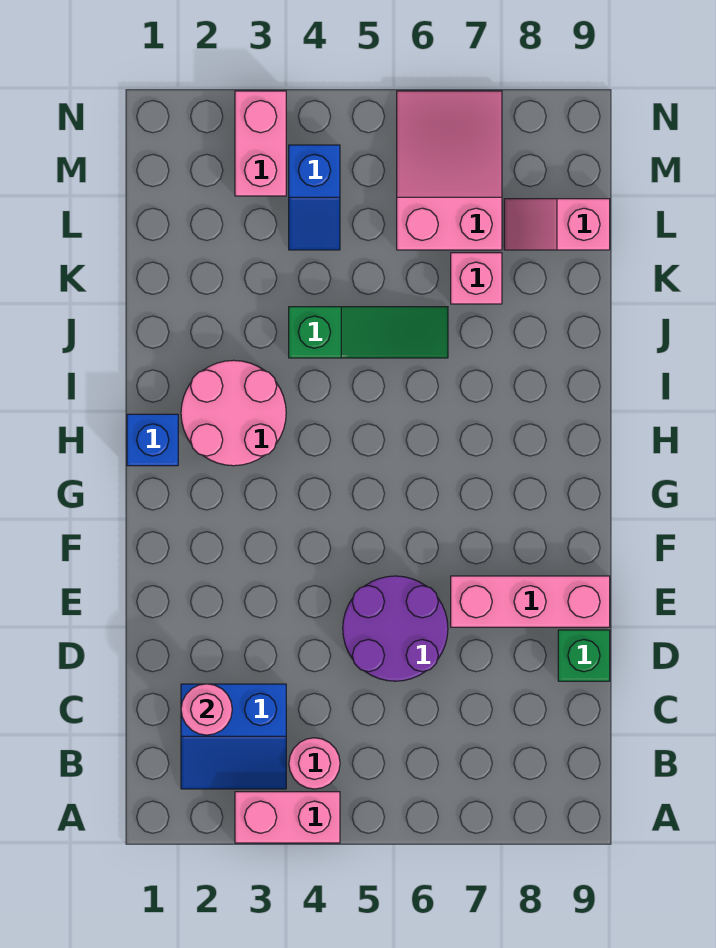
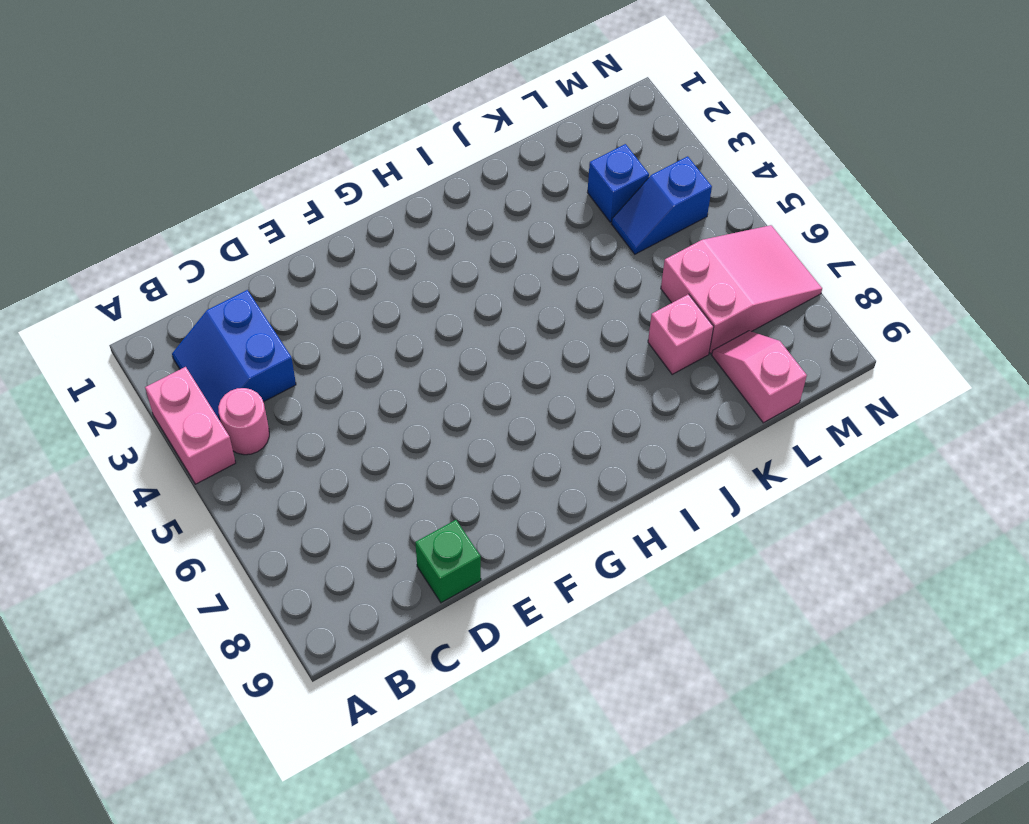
blue 1x1 brick [587,144,649,222] -> blue 1x1 brick moved to [127,414,178,466]
none -> purple 2x2 round brick [343,576,448,681]
none -> pink 1x3 brick [451,576,610,627]
none -> pink 2x2 round brick [181,360,286,466]

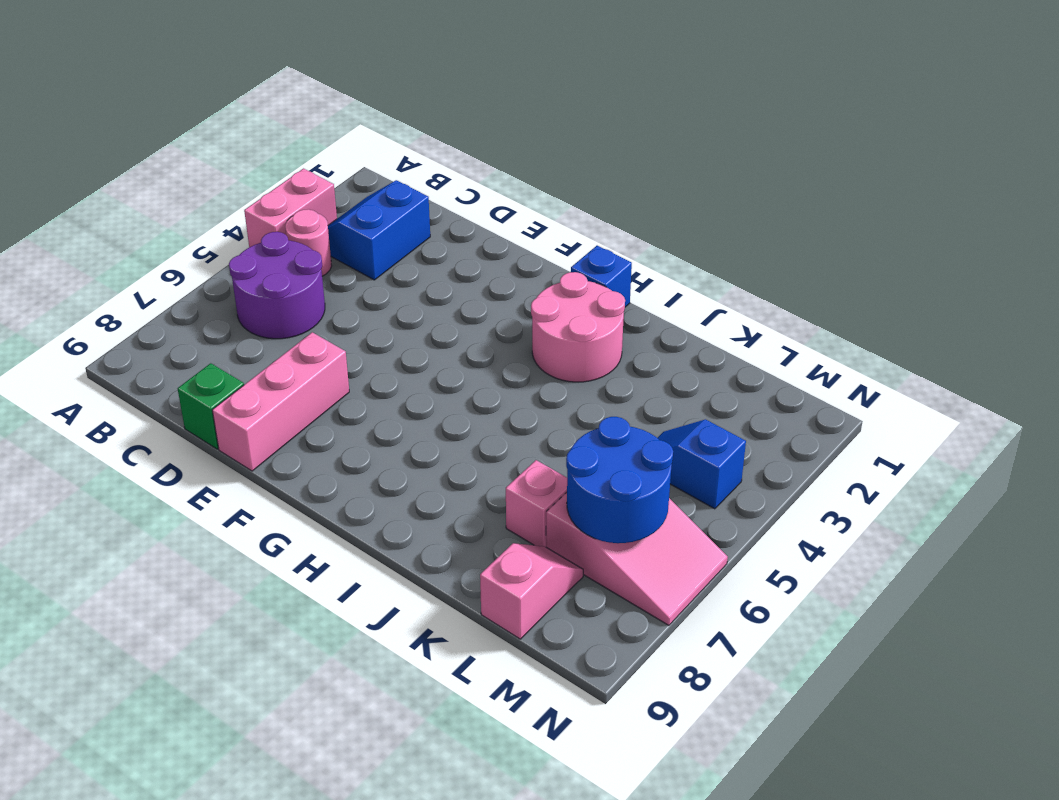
purple 2x2 round brick [229,232,325,339] -> purple 2x2 round brick moved to [343,576,448,681]
blue 2x2 round brick [566,417,673,543] -> none
none -> green 1x3 slope [289,307,448,358]
none -> pink 1x2 brick [235,91,286,196]
none -> pink 1x1 round brick [181,684,232,735]

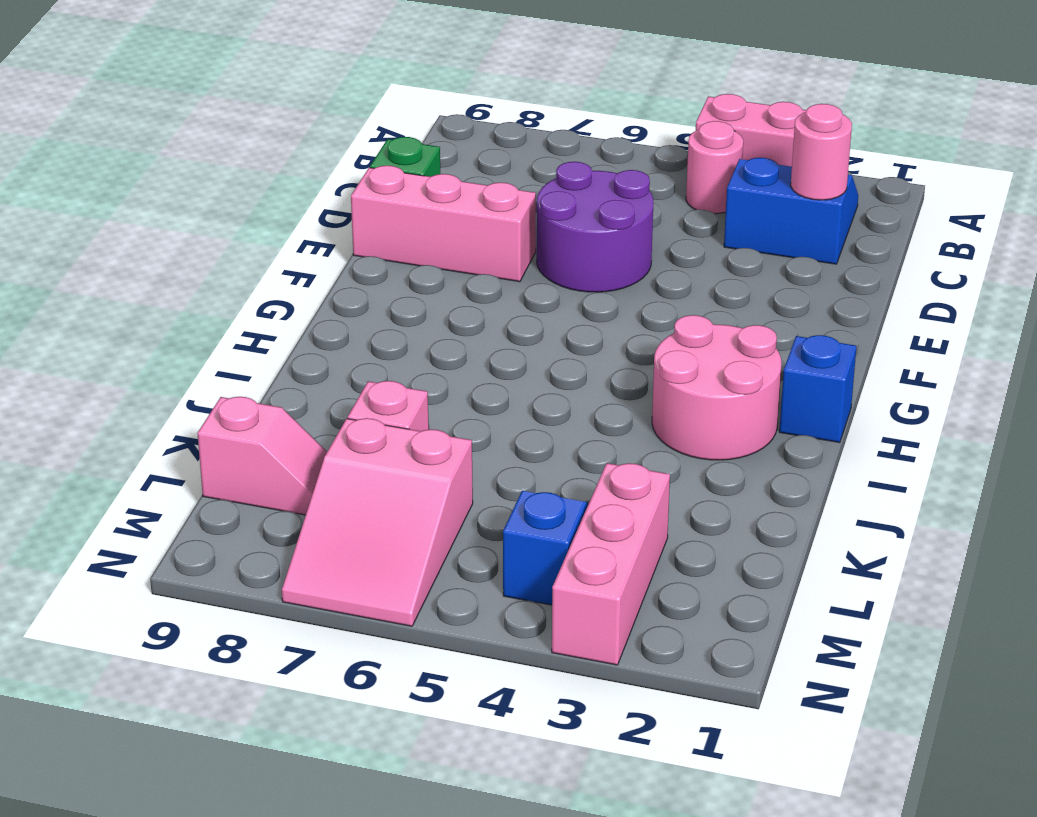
pink 1x3 brick [552,463,670,665] -> pink 1x2 brick [235,91,286,196]
none -> green 1x3 slope [289,307,448,358]

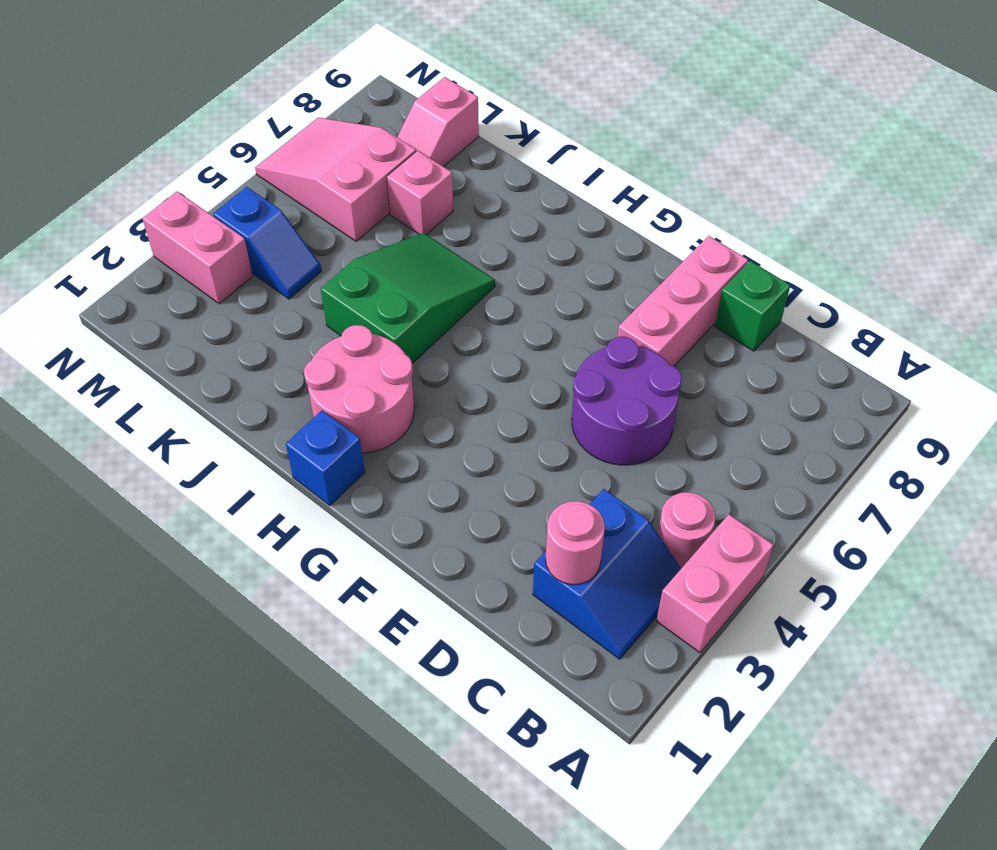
green 2x3 slope [321,233,495,363] -> green 1x3 slope [289,307,448,358]

